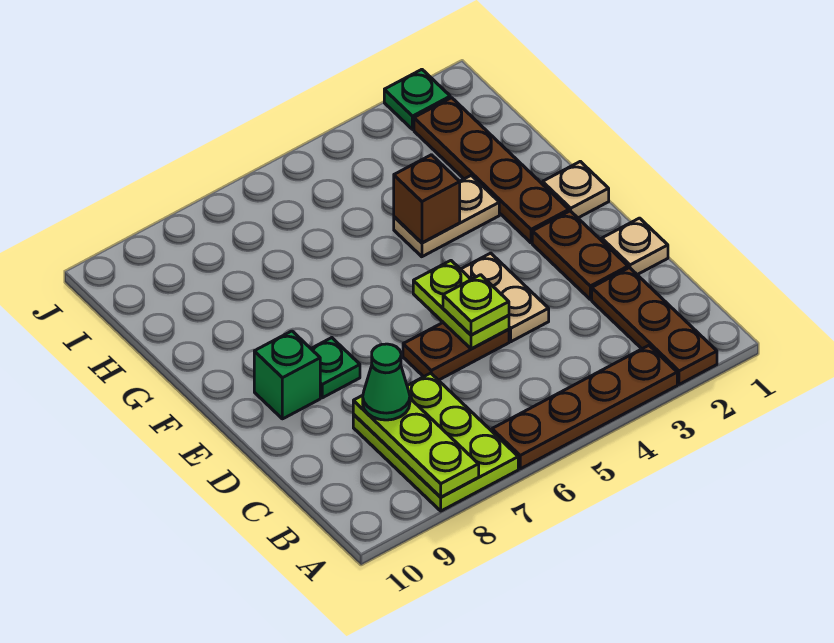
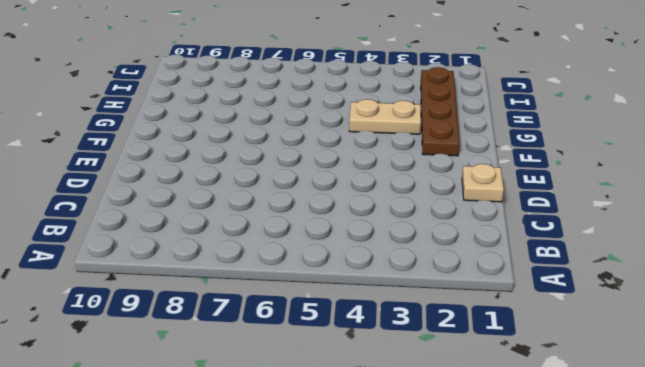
none -> brown 1x3 plate [592,268,717,384]
none -> brown 1x4 plate [492,345,677,469]
none -> lime 2x3 plate [353,373,518,511]

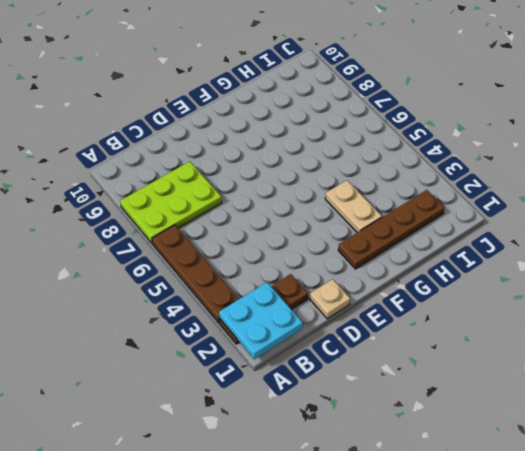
cyan 2x2 plate [219,282,303,359] -> none
none -> brown 1x2 plate [532,211,628,299]
none -> tan 1x2 plate [461,253,549,342]
none -> brown 1x2 plate [403,323,509,380]

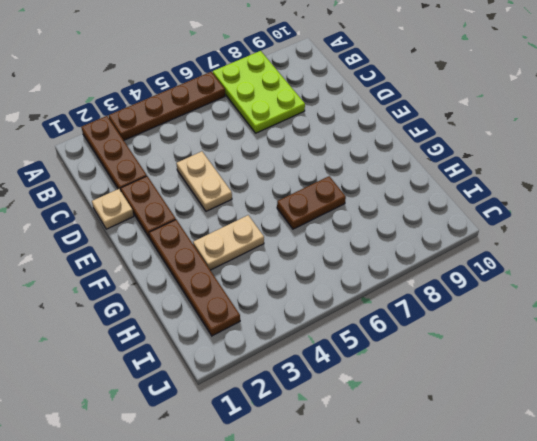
brown 1x2 plate [277,176,346,229] -> brown 1x2 plate moved to [403,323,509,380]
none -> green 1x1 plate [311,338,360,398]
none -> green 1x1 brick [254,331,320,419]
none -> tan 1x1 plate [543,161,609,218]

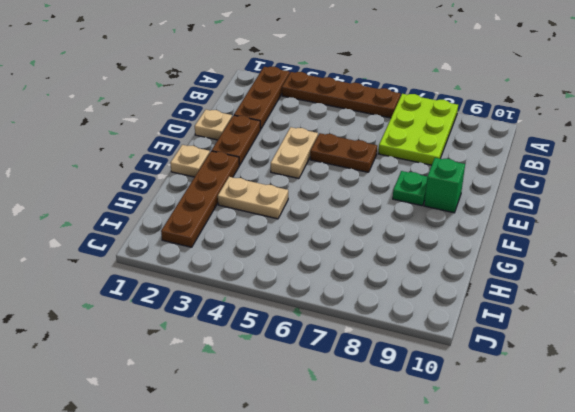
none -> green 1x1 plate [384,69,450,130]
none -> lime 1x3 plate [353,395,479,497]
none -> lime 1x2 plate [413,261,509,349]

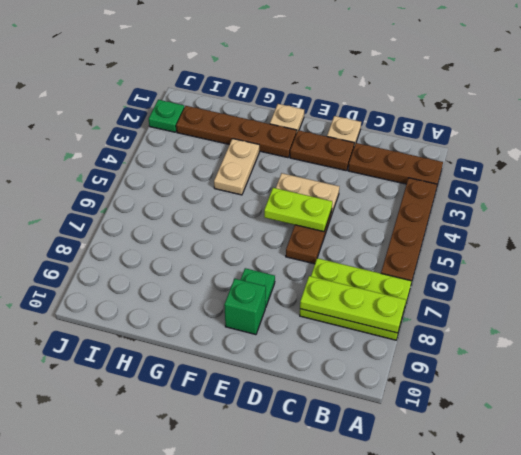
none -> brown 1x1 brick [394,155,460,243]
none -> green 1x1 cone [363,344,410,420]
none -> lime 1x1 plate [443,275,509,335]

